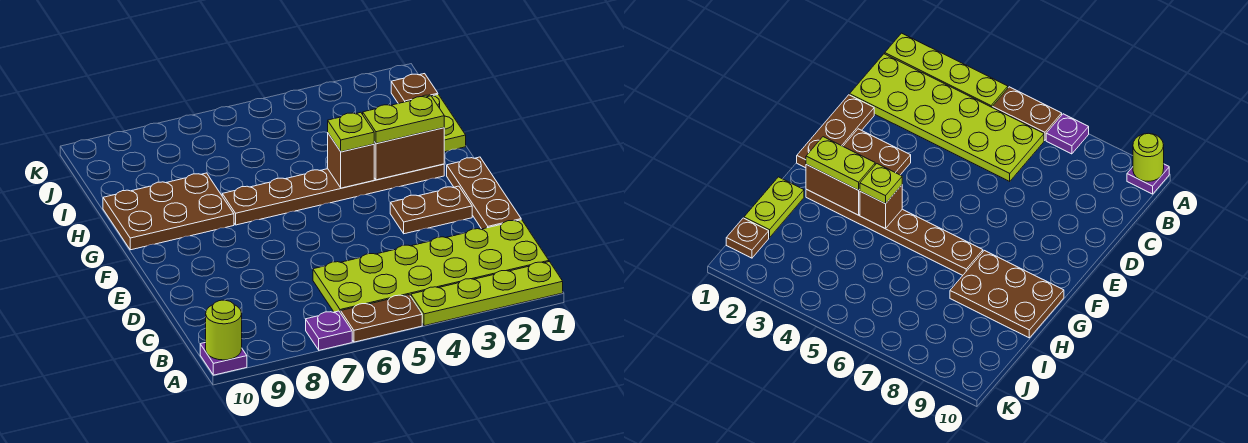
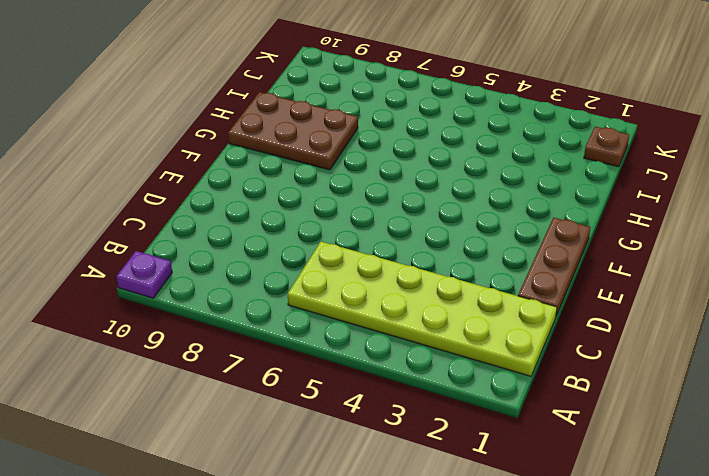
none -> lime 1x4 plate [411,262,563,326]
none -> brown 1x2 plate [341,295,422,342]
none -> purple 1x1 plate [306,311,352,350]

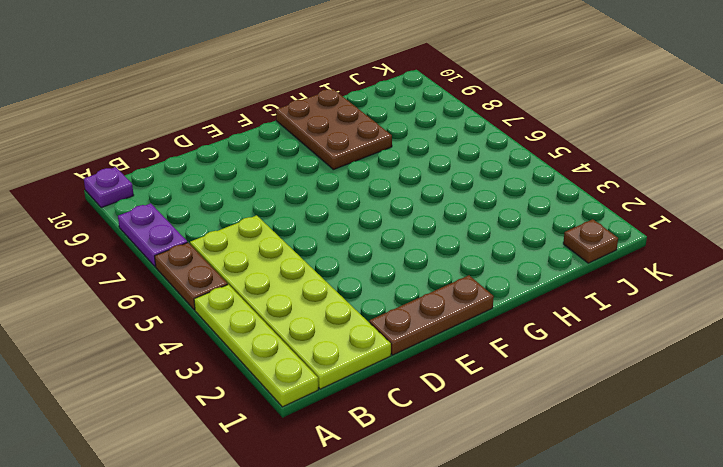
purple 1x2 plate [118,203,187,267] -> purple 1x1 plate [306,311,352,350]
none -> brown 1x2 plate [390,186,472,234]
none -> brown 1x6 plate [222,164,444,225]
none -> lime 1x2 plate [422,94,466,152]

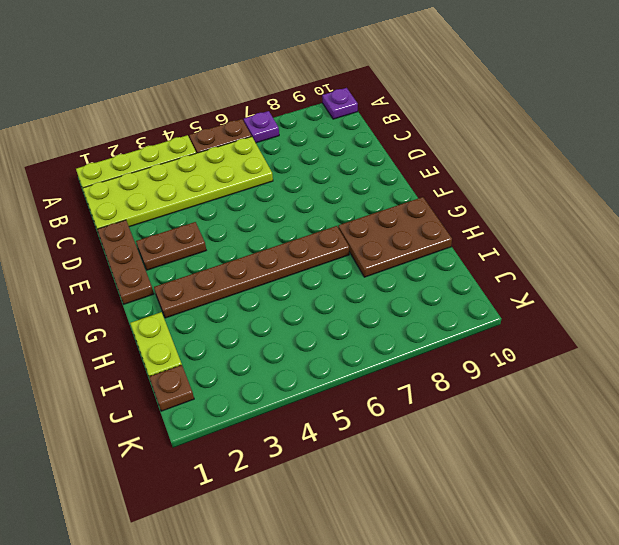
none -> lime 1x1 round brick [206,300,242,360]
none -> brown 1x2 brick [374,128,444,180]
none -> brown 1x1 brick [328,133,374,188]

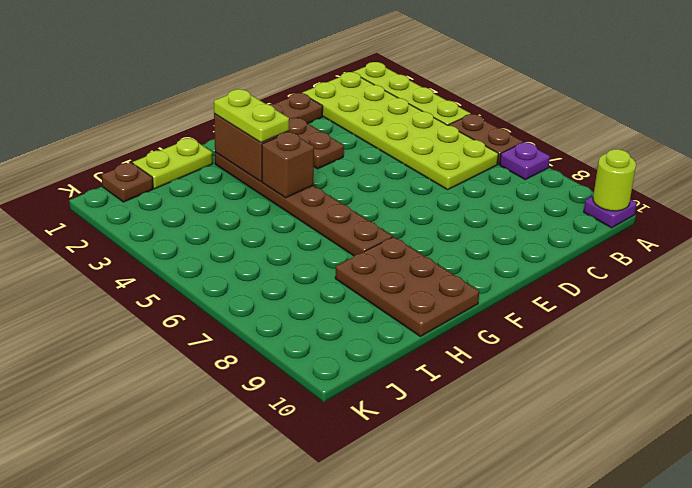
none -> lime 1x1 plate [328,112,374,152]

